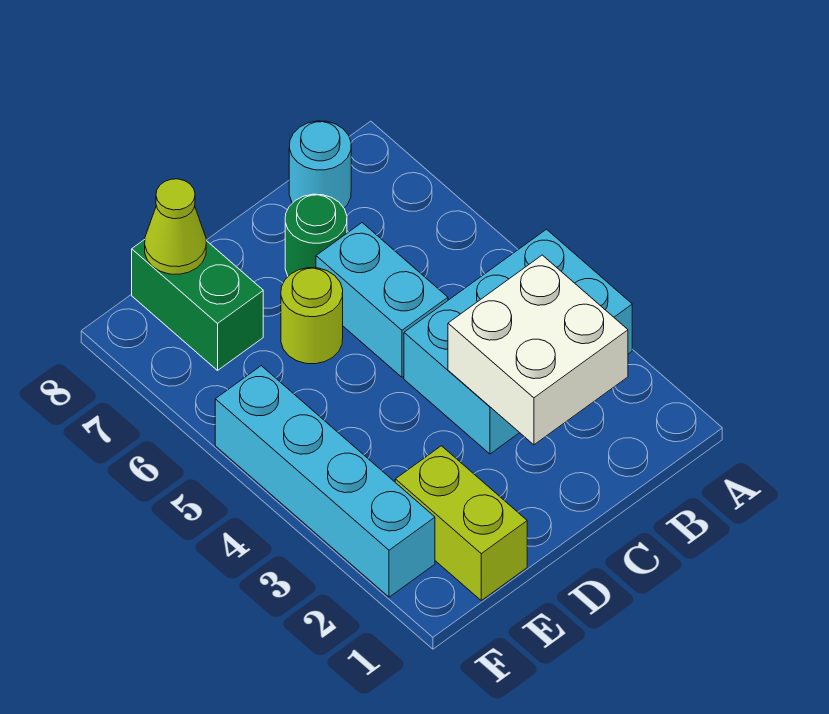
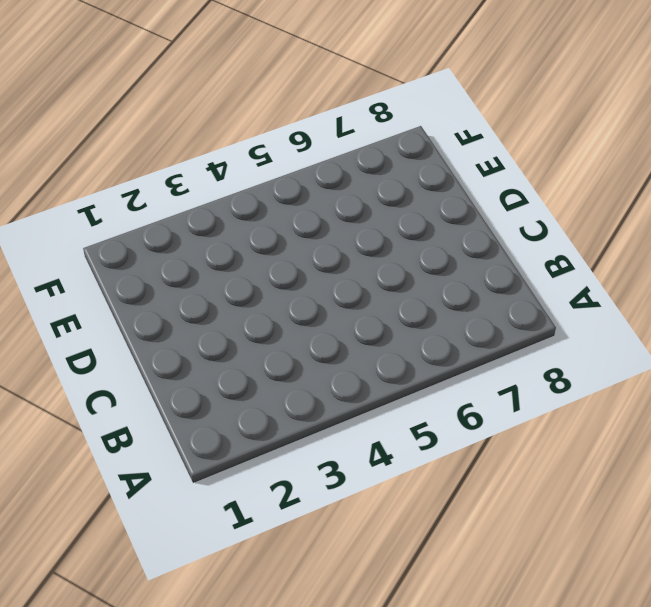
none -> cyan 2x3 brick [404,229,632,454]
none -> cyan 1x1 round brick [289,121,351,208]

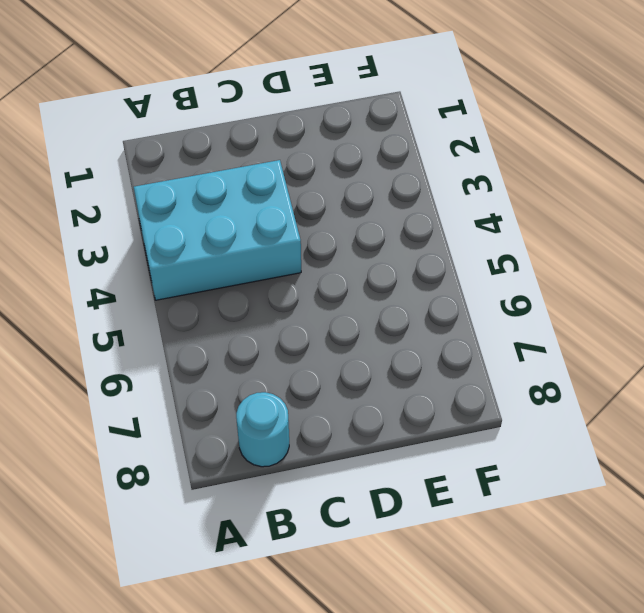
none -> cyan 1x2 brick [316,223,448,377]
none -> green 1x1 round brick [285,194,347,276]

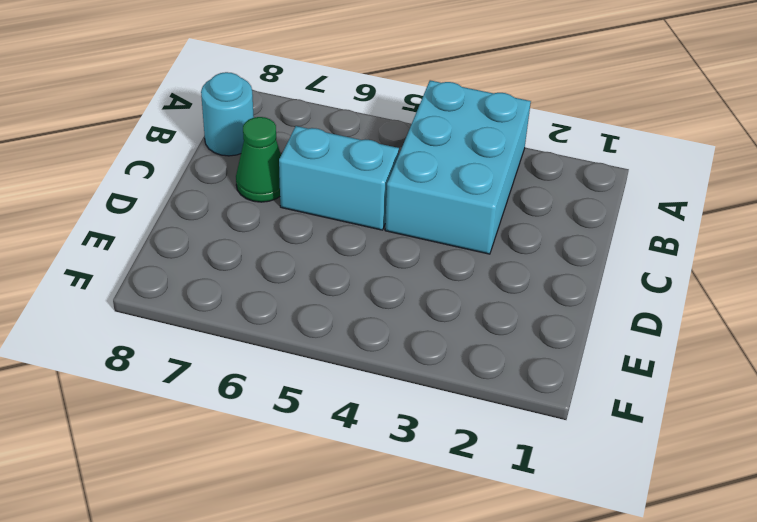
green 1x1 cone [236,117,281,202] -> green 1x1 round brick [285,194,347,276]
none -> lime 1x1 round brick [281,268,343,364]
none -> lime 1x2 brick [395,446,527,600]

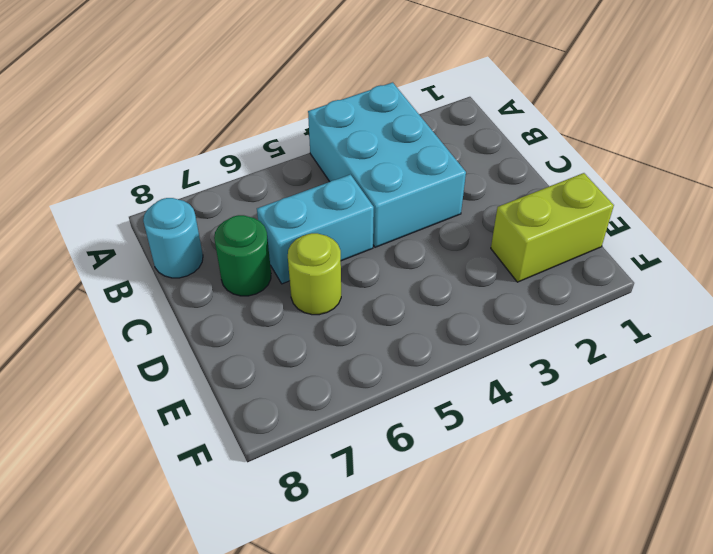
none -> green 1x2 brick [132,240,263,370]
none -> cyan 1x4 brick [215,366,435,597]

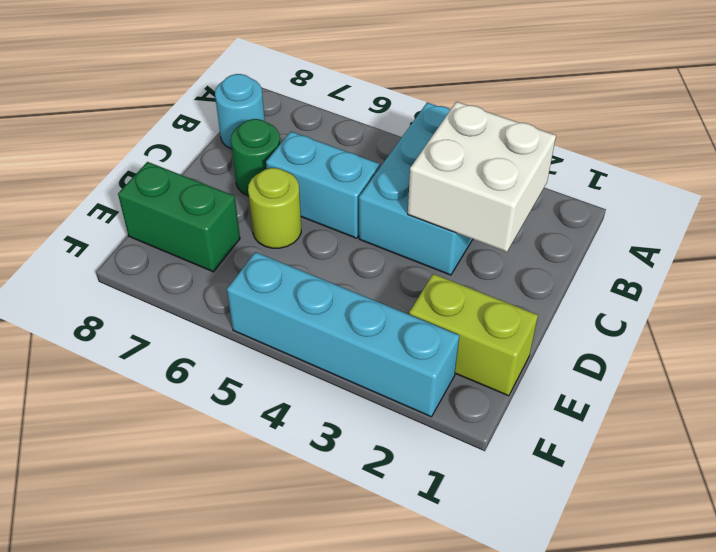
none -> lime 1x1 cone [145,179,206,274]

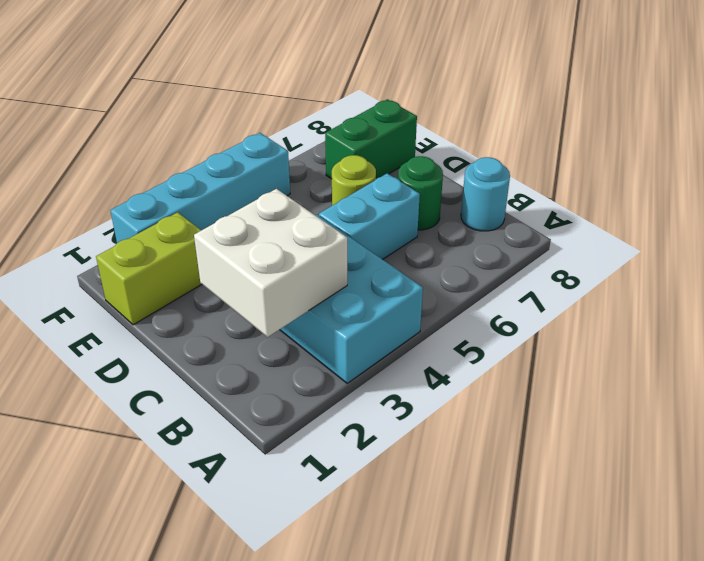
none -> lime 1x1 cone [145,179,206,274]

